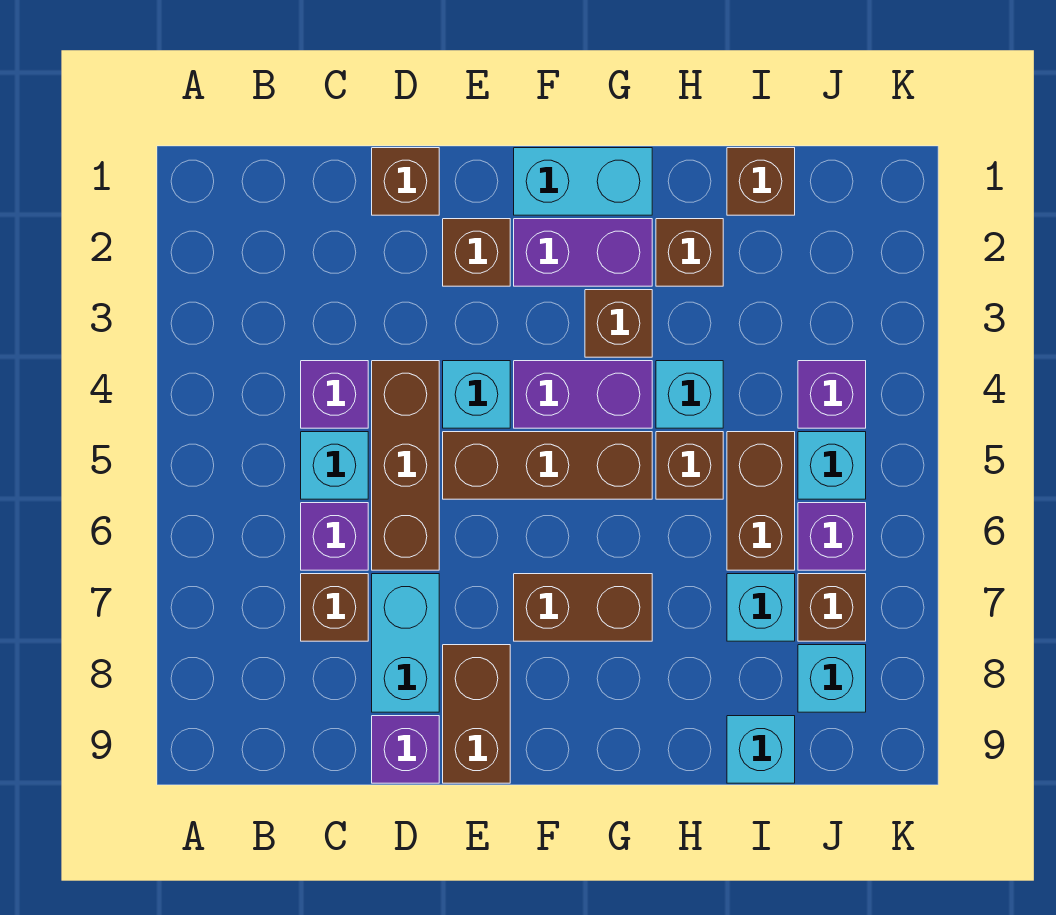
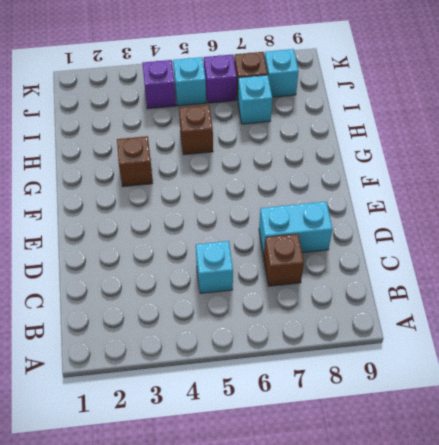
none -> purple 1x1 brick [301,361,368,428]
none -> purple 1x1 brick [301,503,368,570]
none -> brown 1x1 brick [372,148,439,215]

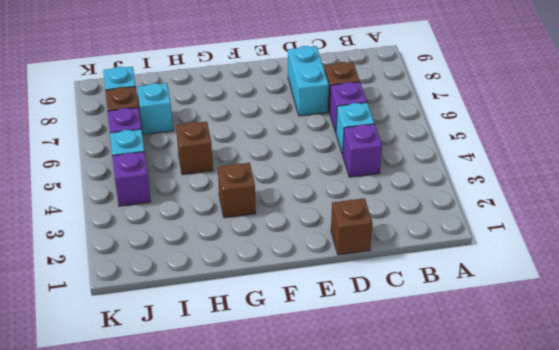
none -> brown 1x3 brick [372,361,439,570]
none -> purple 1x1 brick [372,716,439,783]
none -> brown 1x1 brick [443,219,510,286]

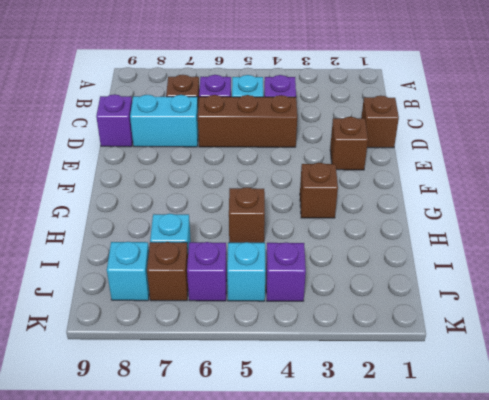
none -> cyan 1x1 brick [443,361,510,428]
none -> brown 1x3 brick [443,432,652,499]
none -> brown 1x2 brick [443,645,510,783]

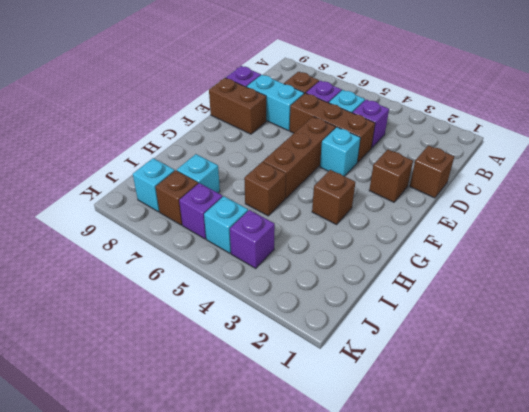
none -> cyan 1x2 brick [514,148,652,215]
none -> purple 1x2 brick [514,219,652,286]
none -> purple 1x2 brick [514,361,652,428]

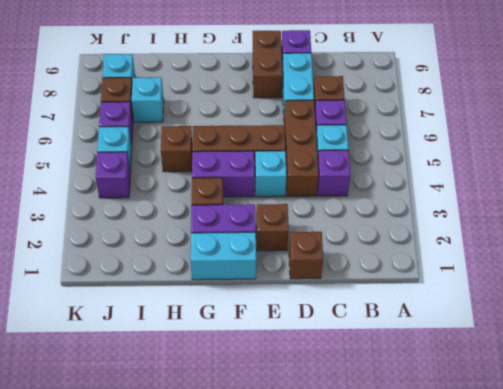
none -> brown 1x2 brick [514,574,652,641]
none -> brown 1x1 brick [656,219,723,286]
none -> cyan 1x1 brick [656,361,723,428]

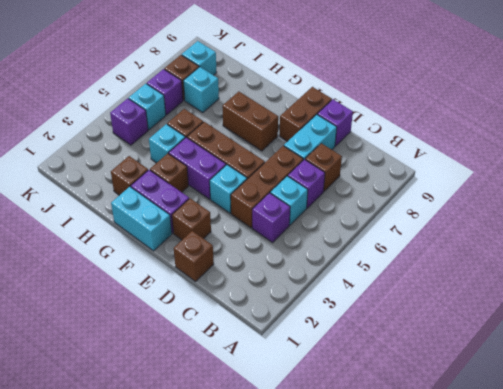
none -> brown 1x1 brick [727,148,795,215]
none -> brown 1x2 brick [727,432,795,570]
none -> cyan 1x1 brick [727,716,795,783]

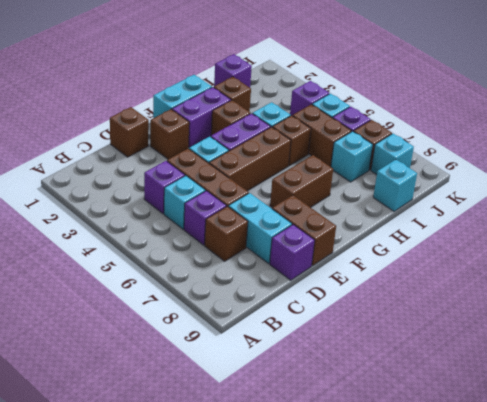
purple 1x1 brick [214,54,252,88] -> brown 1x1 brick [727,148,795,215]

